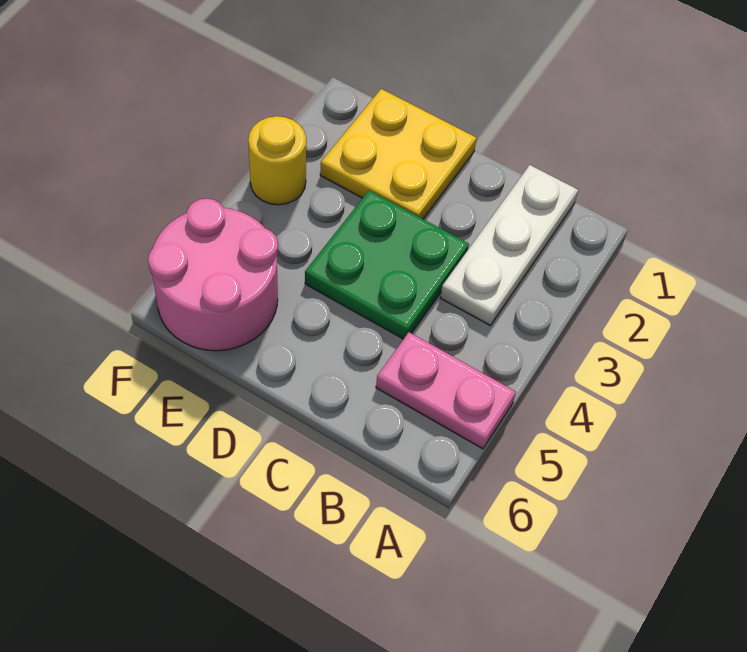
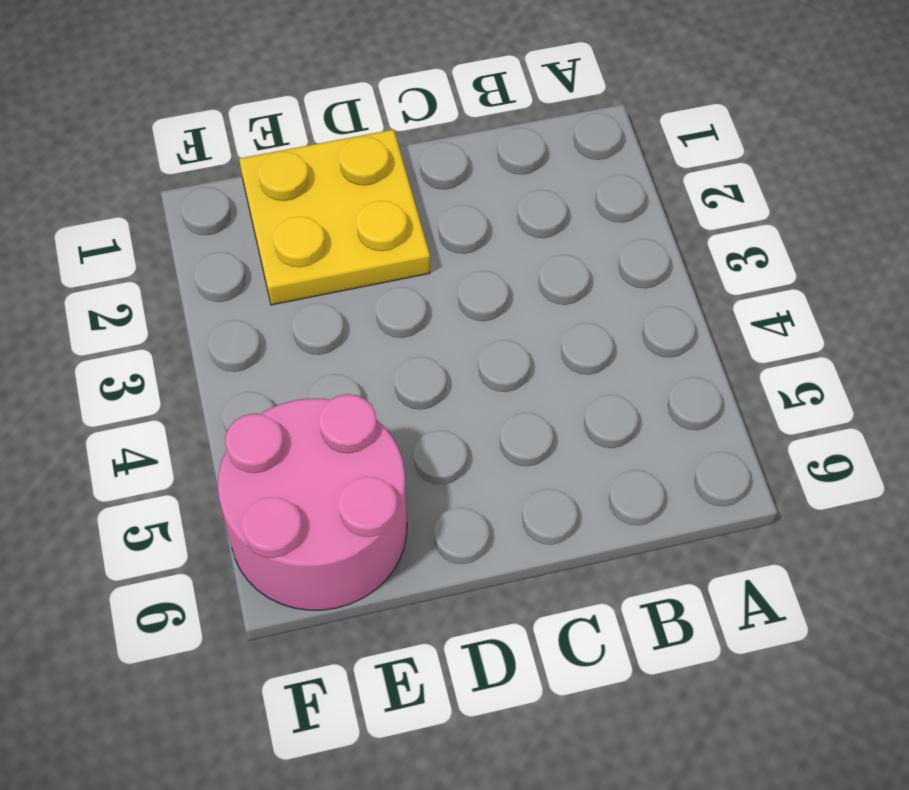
none -> pink 1x2 plate [376,332,516,449]
none -> white 1x3 plate [440,165,578,326]

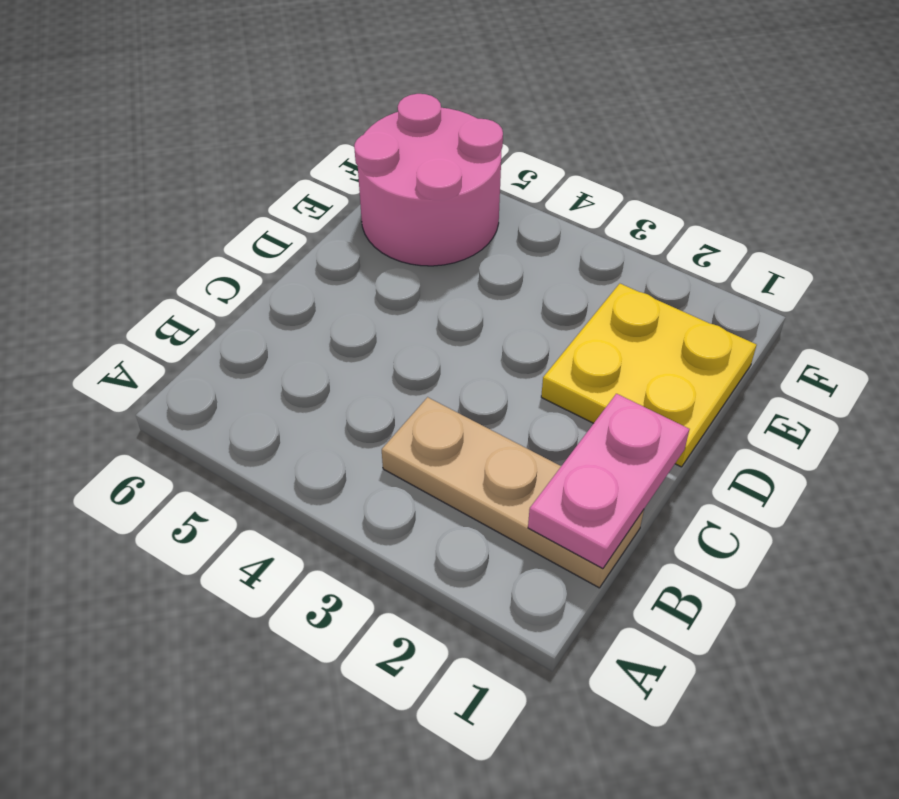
tan 1x3 plate [382,397,644,588] -> white 1x3 plate [440,165,578,326]
pink 1x2 plate [528,394,689,569] -> pink 1x2 plate moved to [376,332,516,449]
none -> green 2x2 plate [305,191,469,339]
none -> yellow 1x1 round brick [248,116,306,205]

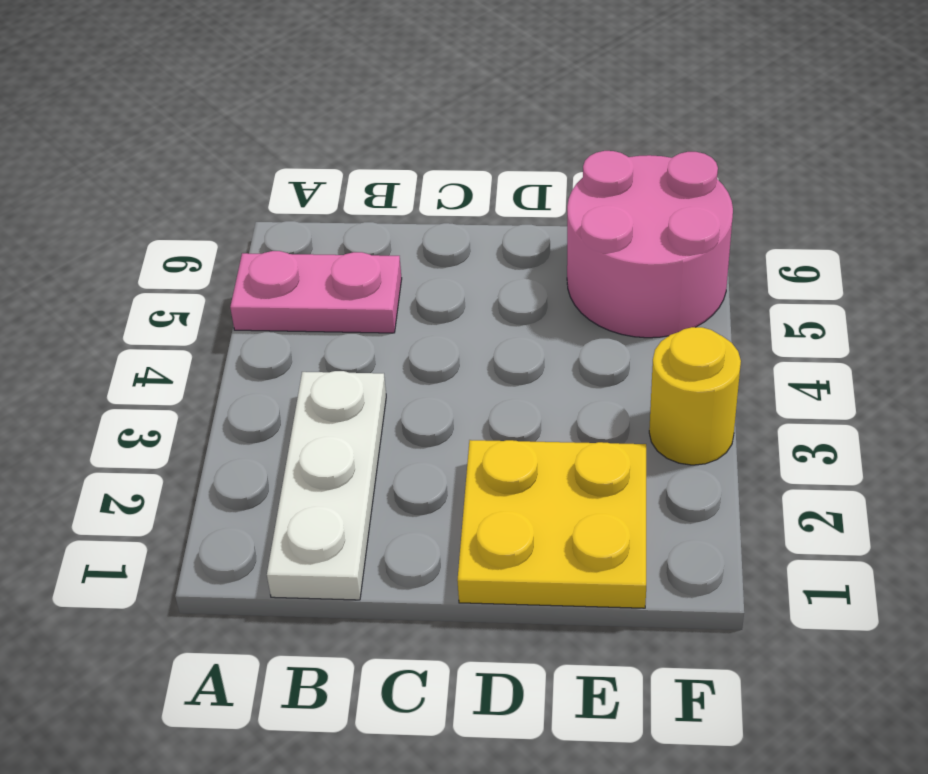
none -> green 2x2 plate [305,191,469,339]

